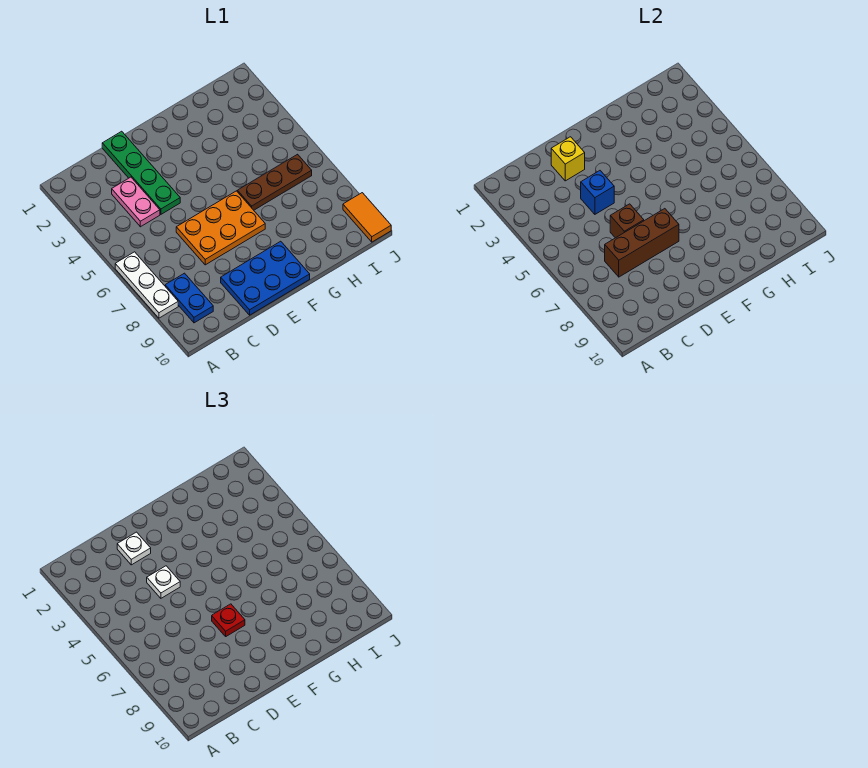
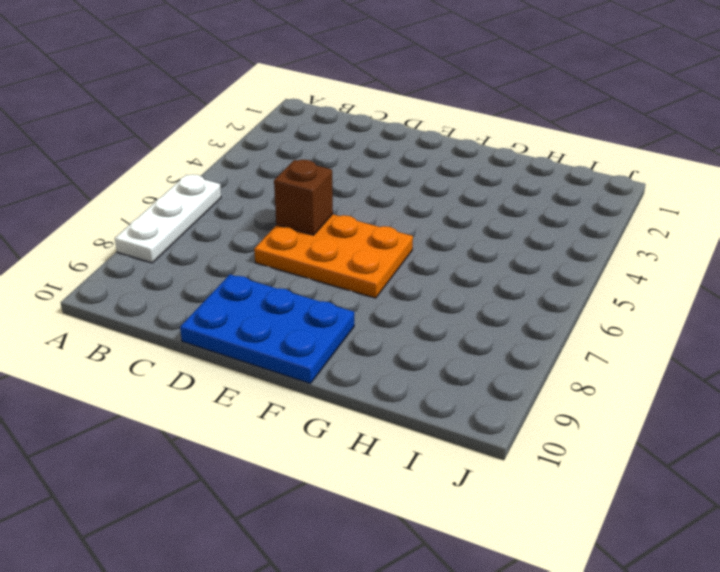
none -> blue 1x2 plate [165,273,213,323]
none -> pink 1x2 plate [112,177,160,227]
none -> green 1x4 plate [102,131,180,214]

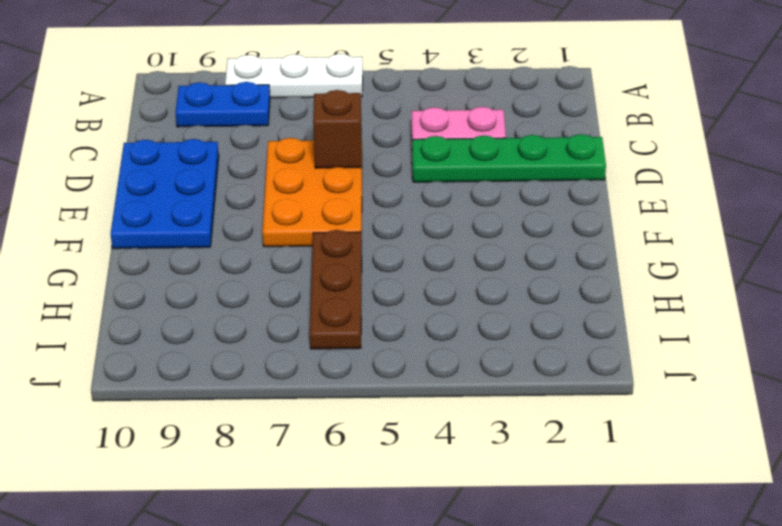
none -> orange 1x2 tile [343,193,391,242]
none -> brown 1x3 brick [605,209,679,277]
none -> yellow 1x1 brick [551,137,585,181]

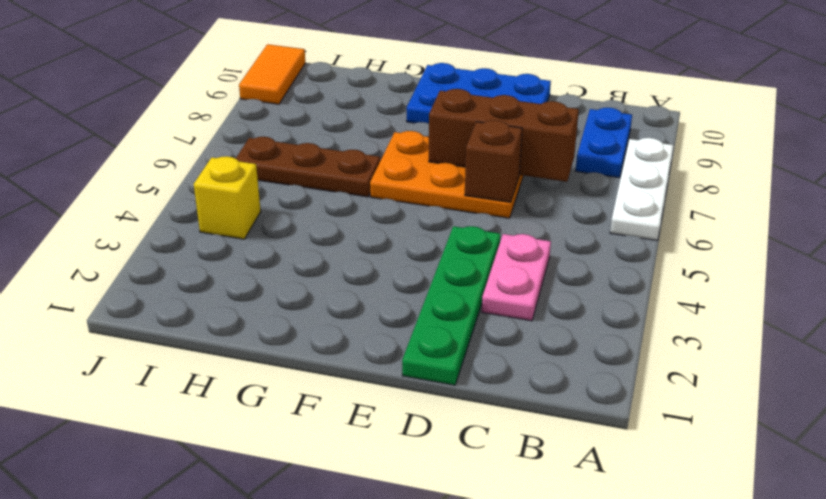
yellow 1x1 brick [194,156,261,239] -> yellow 1x1 brick moved to [551,137,585,181]
none -> blue 1x1 brick [581,171,614,214]
none -> white 1x1 plate [117,532,151,565]
none -> white 1x1 plate [147,566,180,598]

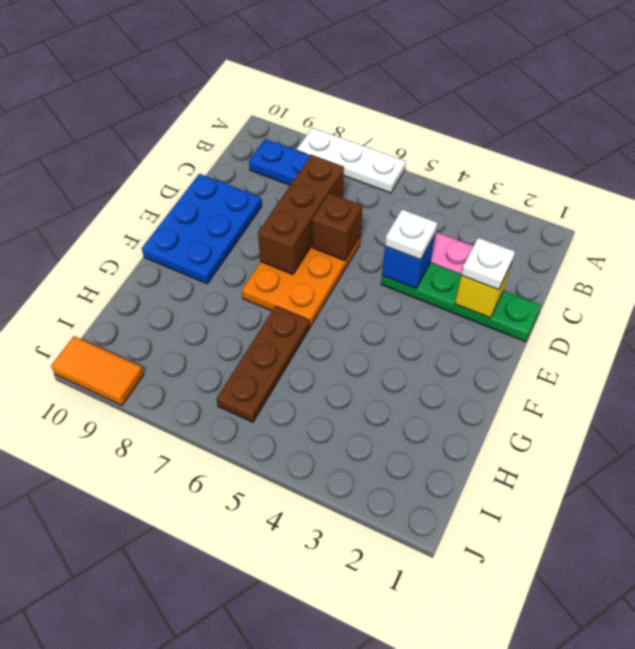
none -> red 1x1 plate [212,604,245,636]

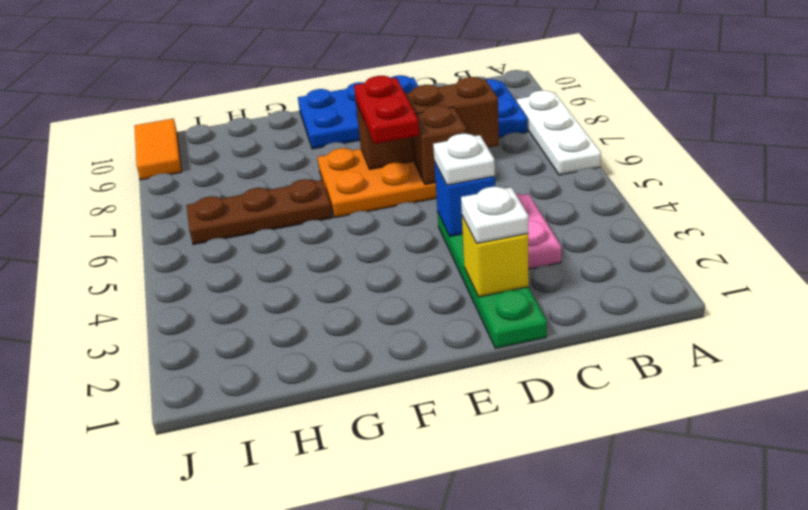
red 1x2 plate [354,76,419,144] -> red 1x1 plate [212,604,245,636]

